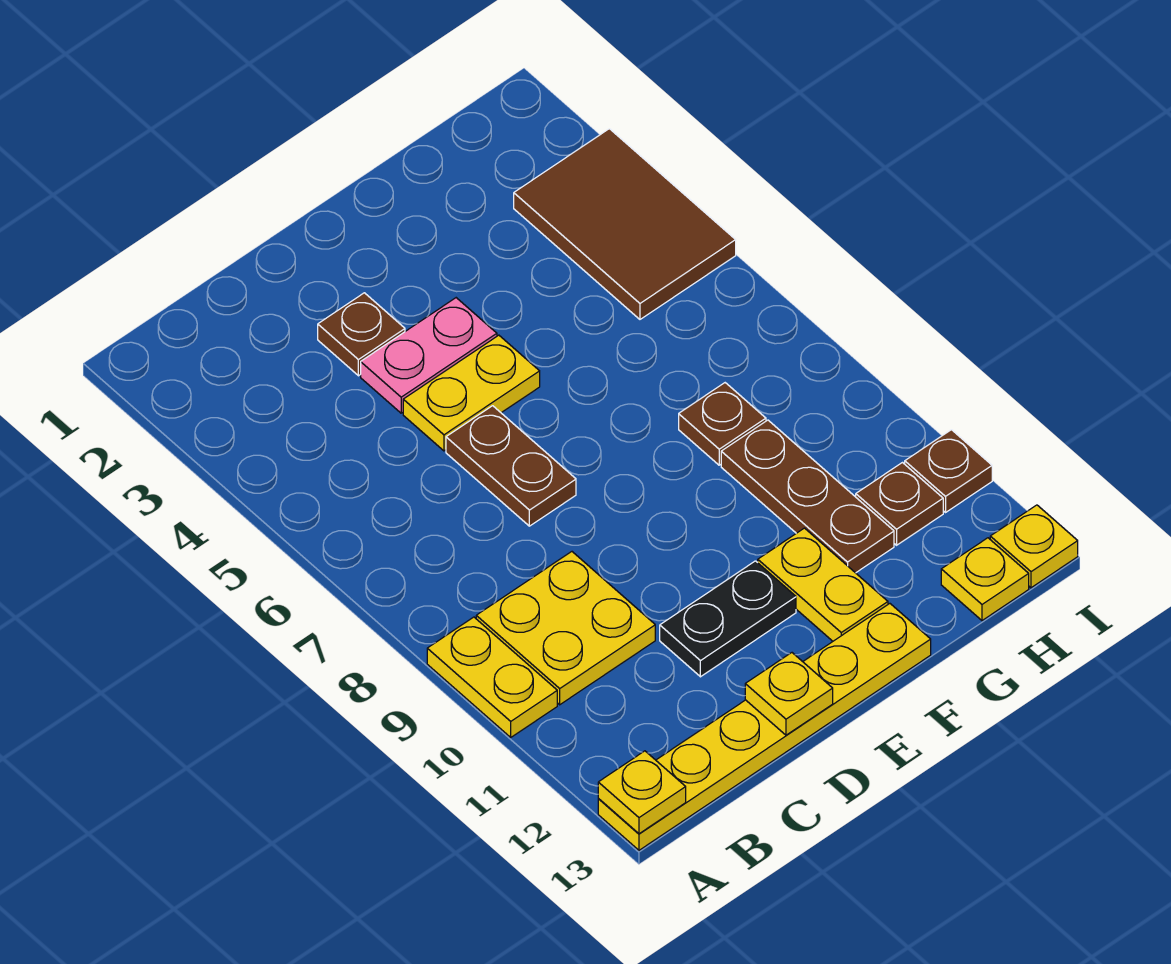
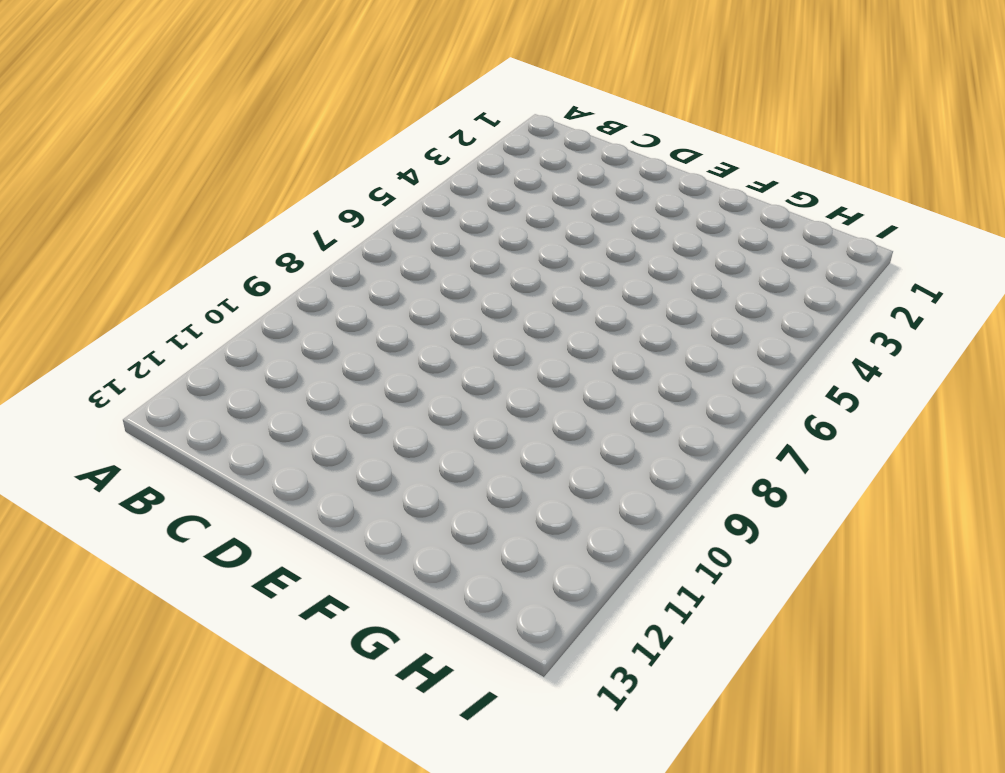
none -> yellow 1x2 plate [427,617,557,737]
none -> yellow 1x6 plate [598,604,931,850]
none -> yellow 2x2 plate [476,552,655,705]

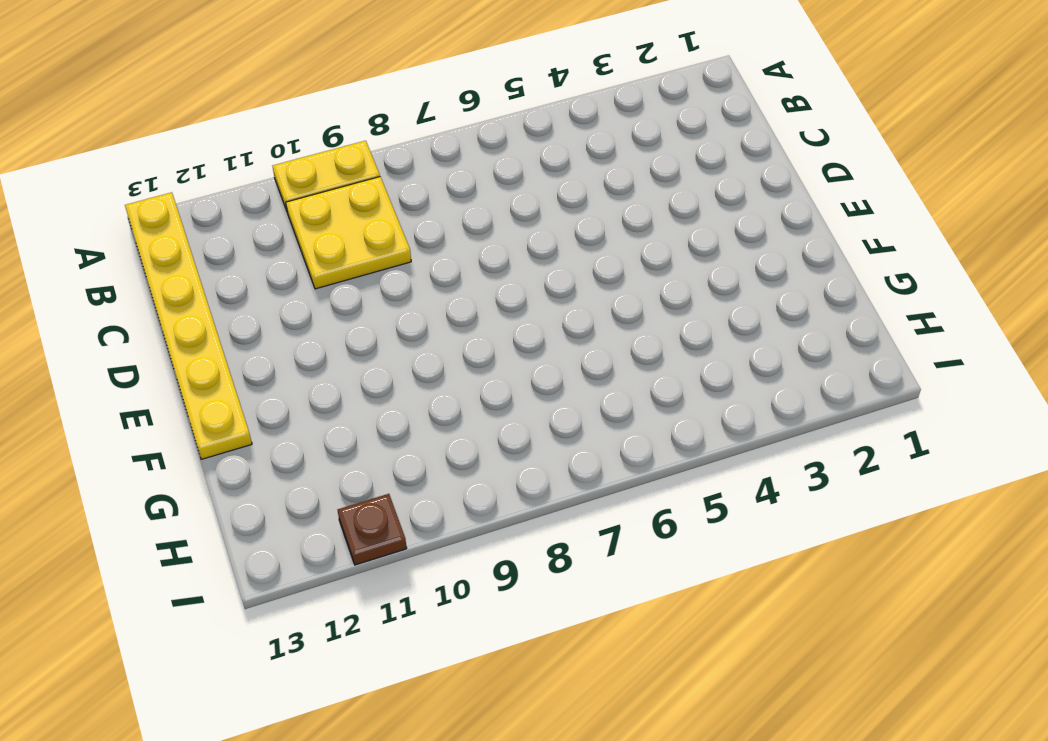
none -> brown 1x1 plate [318,293,405,376]
none -> pink 1x2 plate [361,298,497,413]
none -> yellow 1x2 plate [403,335,540,451]

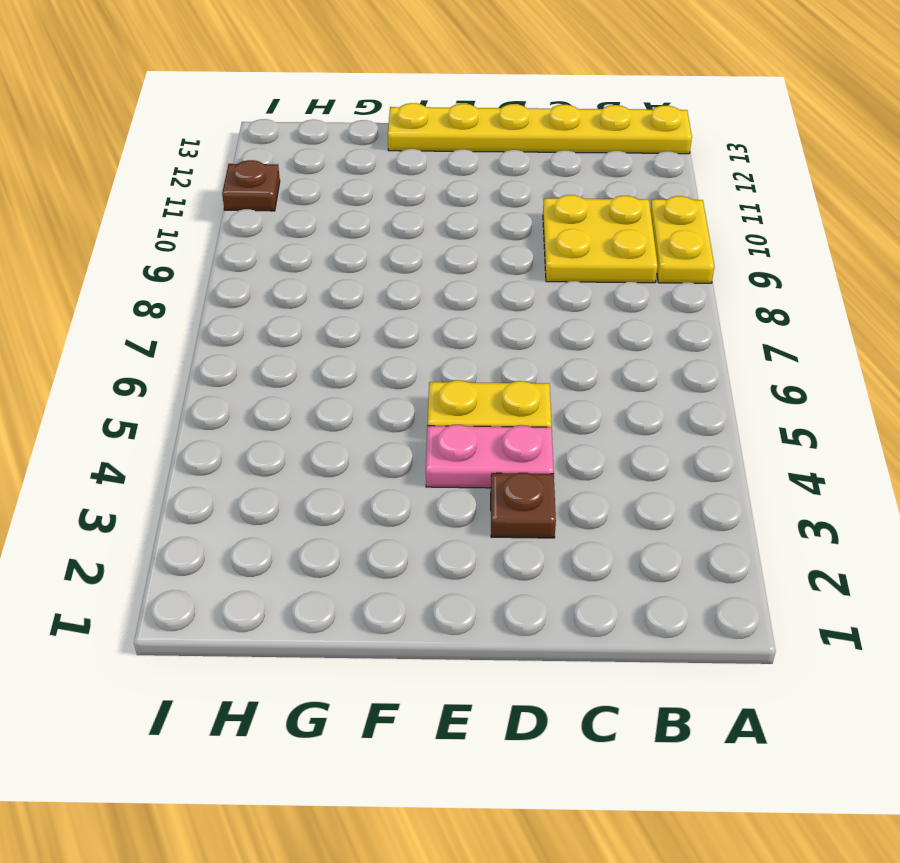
none -> brown 1x2 plate [446,406,576,526]
none -> black 1x2 plate [660,561,796,677]
none -> yellow 1x2 plate [758,528,888,641]

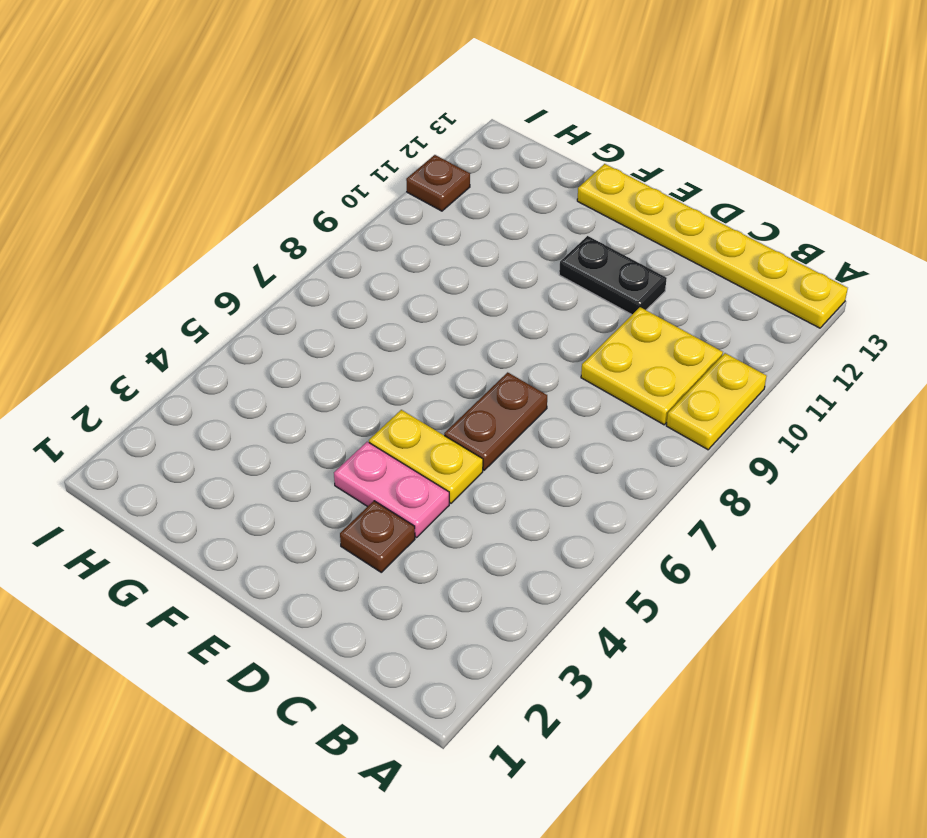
none -> yellow 1x2 plate [758,528,888,641]
none -> brown 1x1 plate [679,383,766,465]
none -> brown 1x3 plate [721,420,894,573]

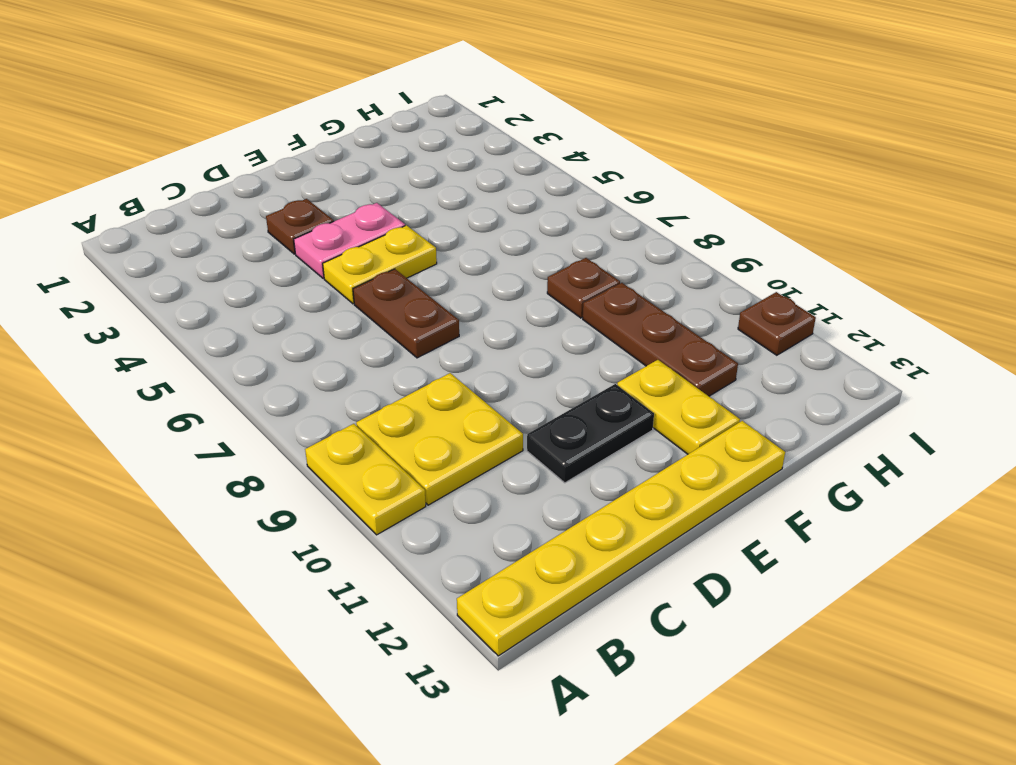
none -> brown 2x3 tile [514,129,736,319]
none -> brown 1x1 plate [856,463,943,545]
none -> yellow 1x1 plate [941,538,1029,621]

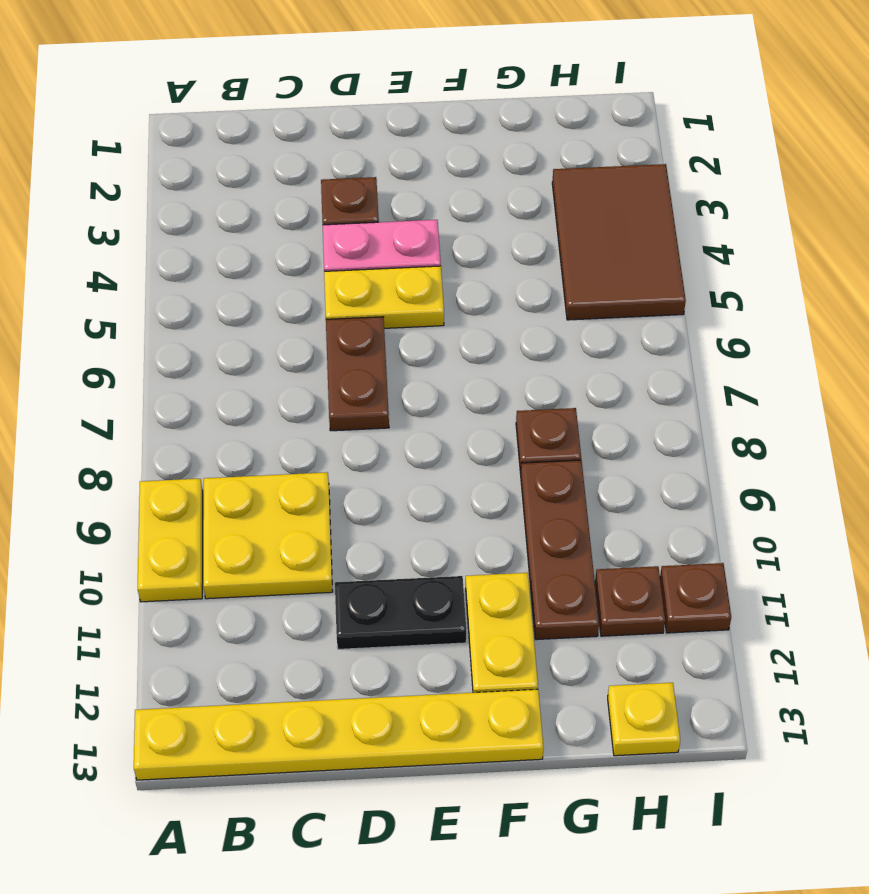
none -> yellow 1x1 plate [990,505,1078,588]
none -> yellow 1x1 plate [598,751,686,834]
none -> yellow 1x1 plate [745,653,833,735]

